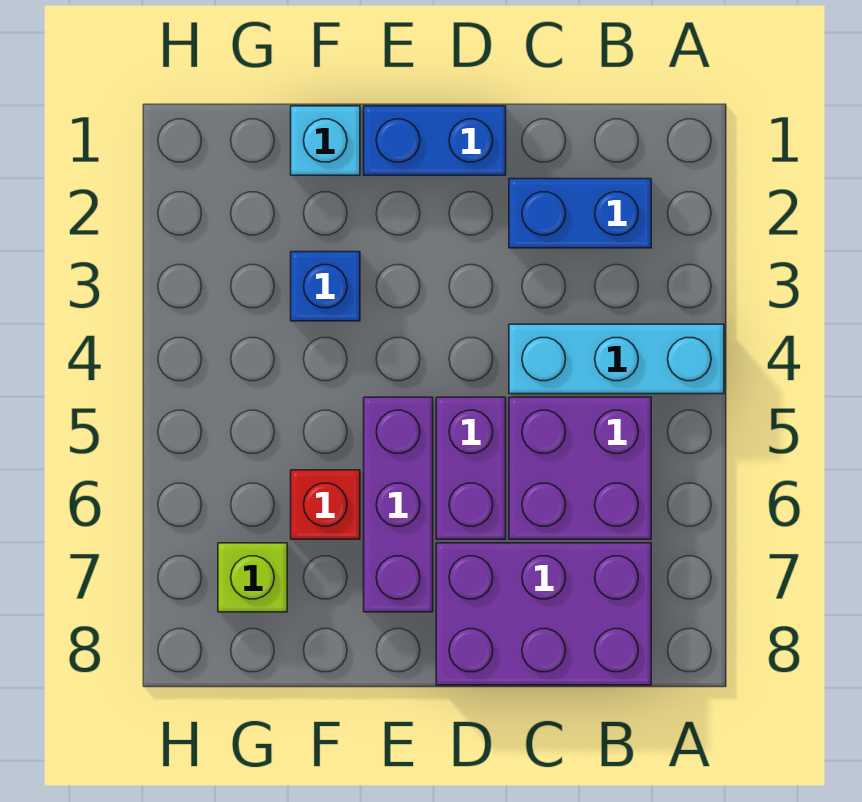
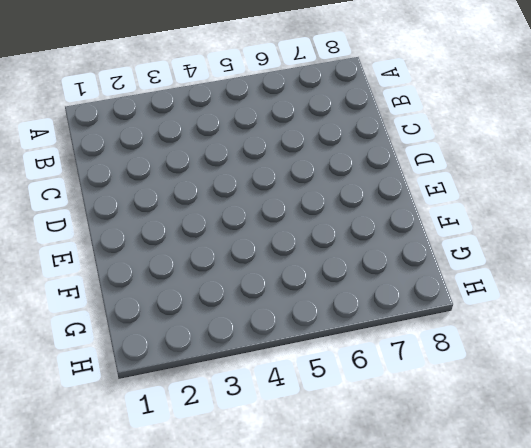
none -> cyan 1x3 brick [509,324,724,394]
none -> blue 1x2 brick [509,179,651,248]

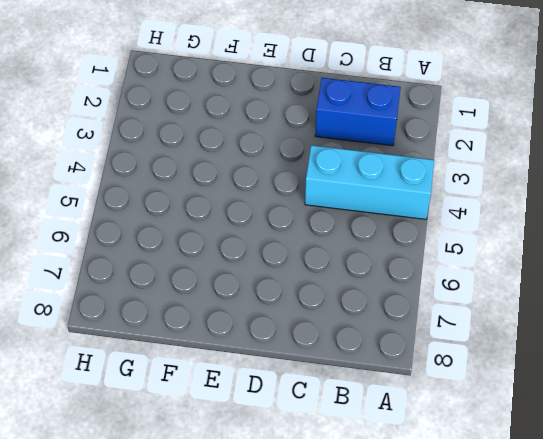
none -> purple 2x2 brick [509,397,651,539]
none -> purple 2x3 brick [436,543,651,685]

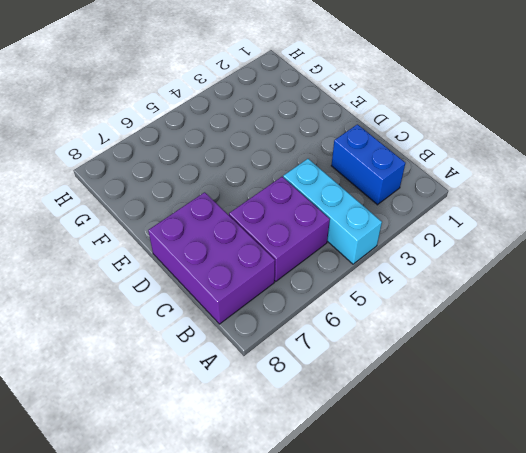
none -> blue 1x2 brick [364,106,506,175]
none -> purple 1x2 brick [436,397,506,539]

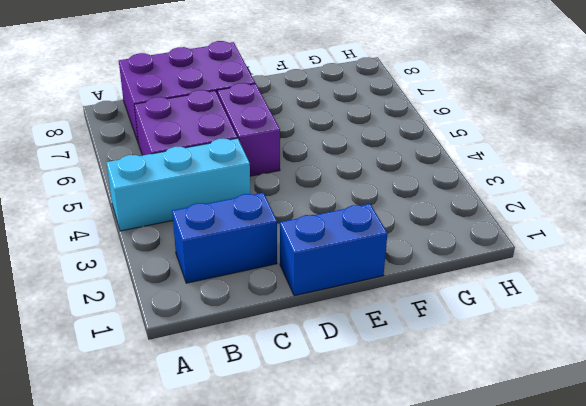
none -> purple 1x3 brick [364,397,433,612]
none -> cyan 1x1 brick [291,106,360,175]

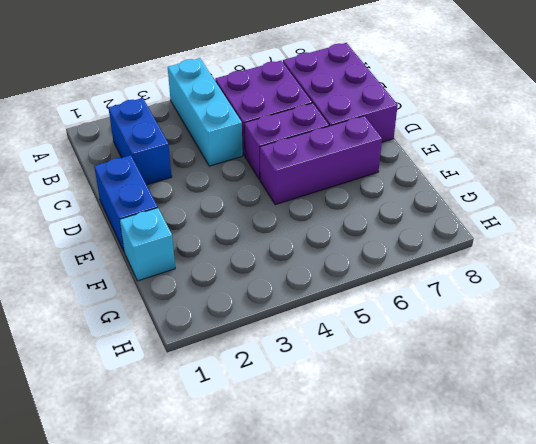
none -> blue 1x1 brick [291,252,360,321]
none -> red 1x1 brick [291,470,360,539]

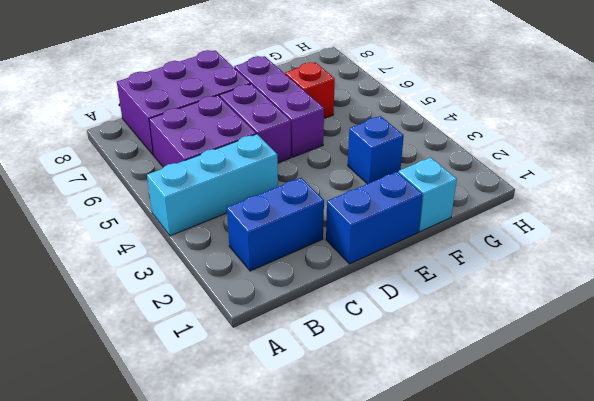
none -> lime 1x1 brick [218,543,287,612]

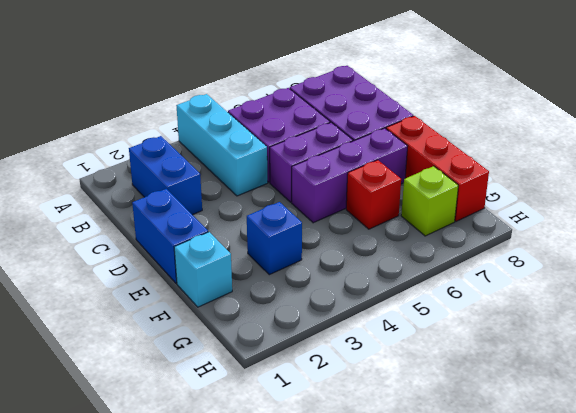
red 1x3 brick [386,116,489,221] -> none

